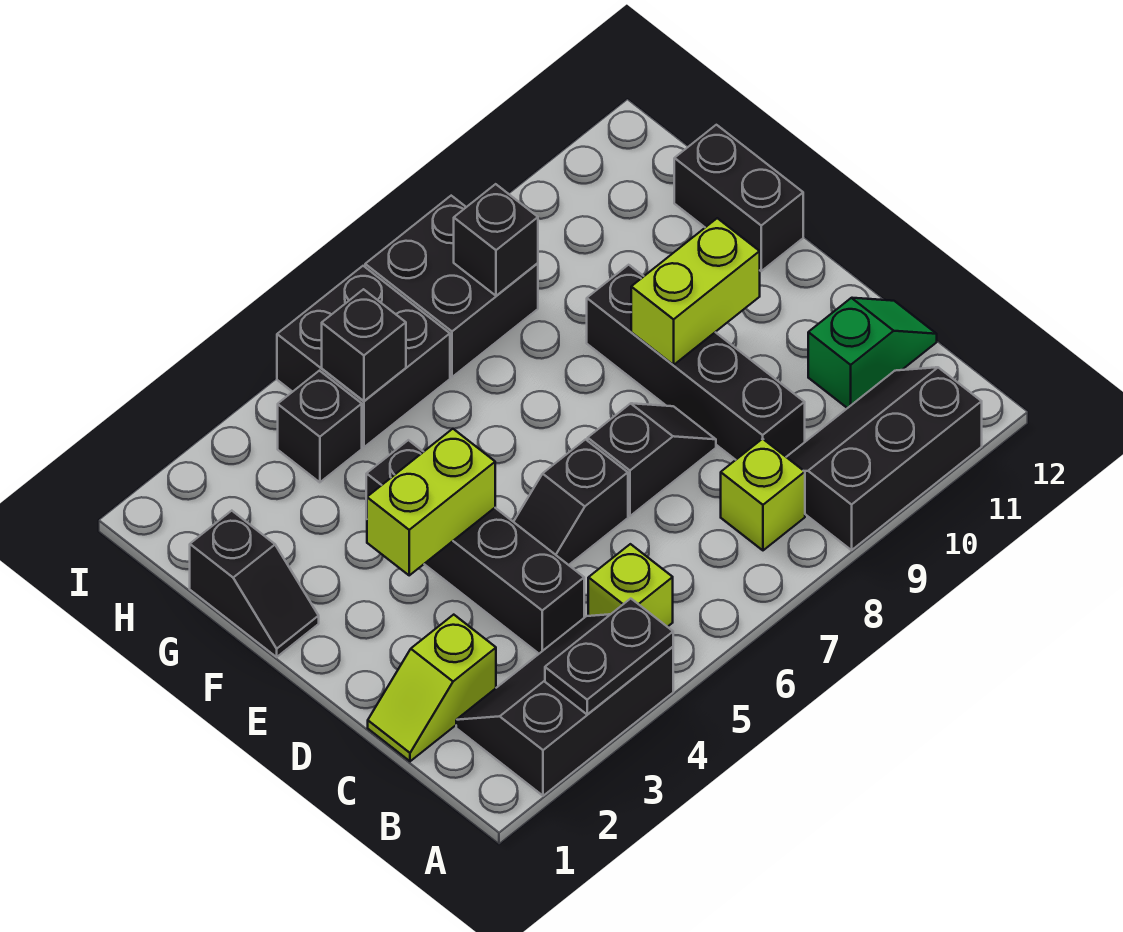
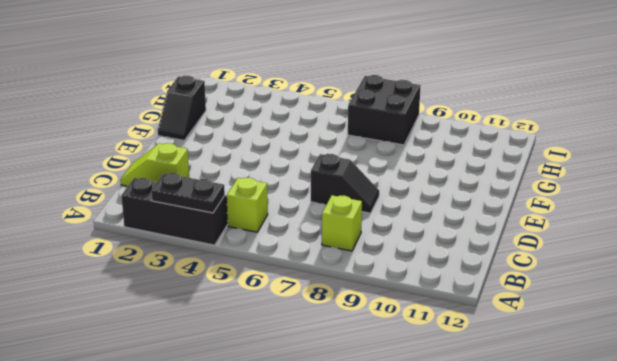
none -> black 2x3 slope [787,367,982,550]
none -> black 1x4 brick [366,440,584,654]
none -> black 1x4 brick [587,265,805,460]

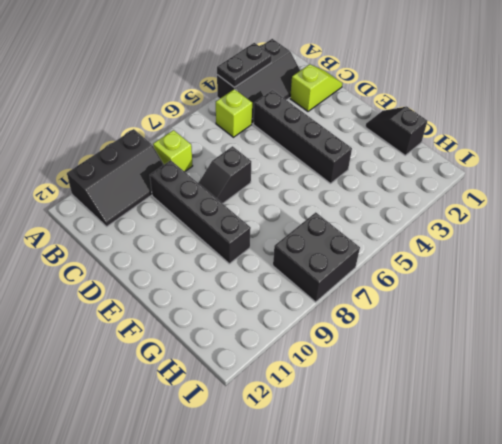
none -> green 1x2 slope [808,298,937,408]
none -> black 1x2 slope [514,440,628,565]
none -> black 1x2 brick [674,125,803,271]

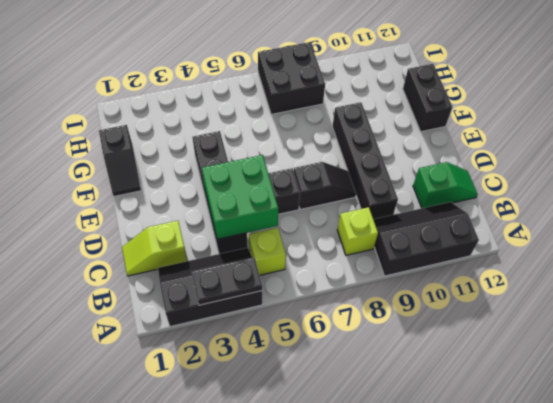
green 2x2 brick [202,155,278,239] -> none
none -> black 1x1 brick [278,371,362,482]
none -> black 2x2 brick [277,266,450,447]
none -> lime 1x2 brick [367,429,495,575]

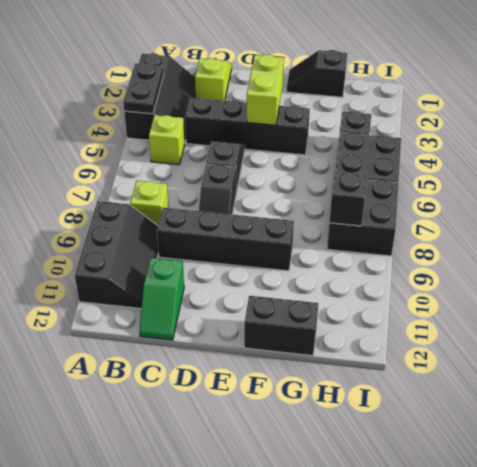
none -> lime 1x2 brick [631,218,760,365]
none -> black 1x1 brick [322,289,406,401]

